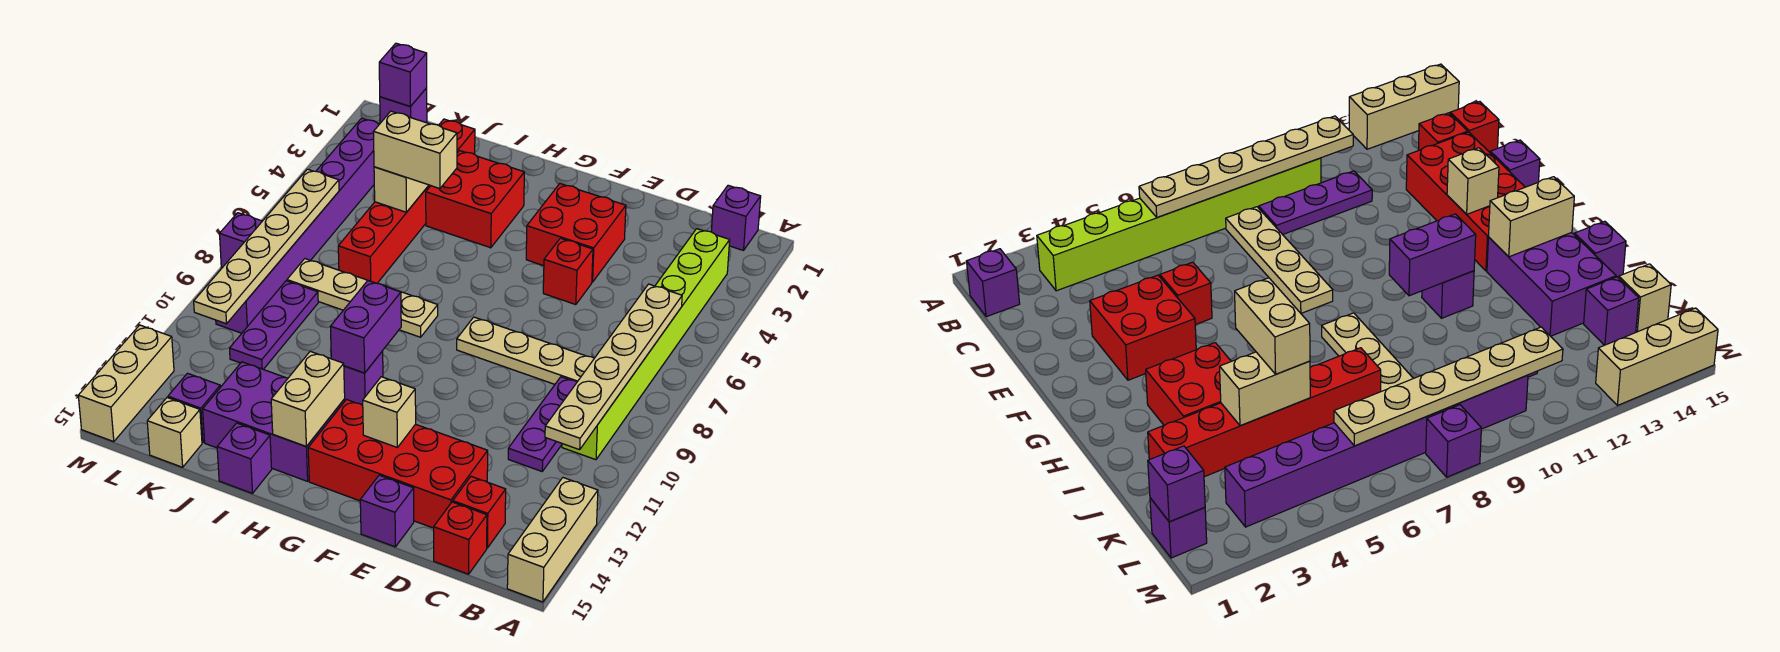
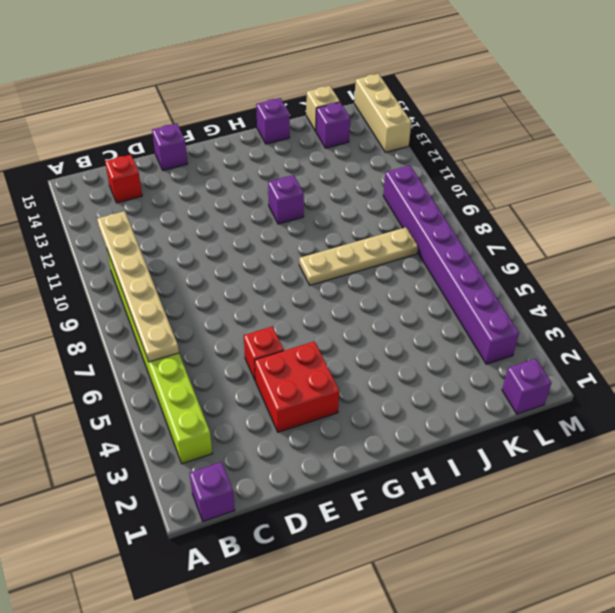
none -> tan 1x3 brick [507,478,598,602]
none -> tan 1x4 plate [457,317,594,384]
none -> purple 1x3 plate [508,377,577,471]
none -> red 1x1 brick [434,502,487,574]

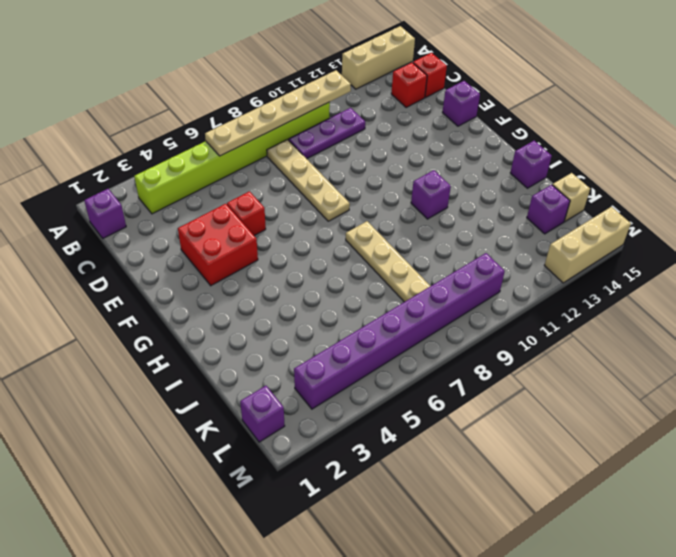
none -> red 2x4 brick [308,400,488,528]
none -> red 2x2 brick [426,151,524,248]
none -> purple 2x3 brick [203,362,345,481]
none -> red 1x6 brick [338,119,475,283]

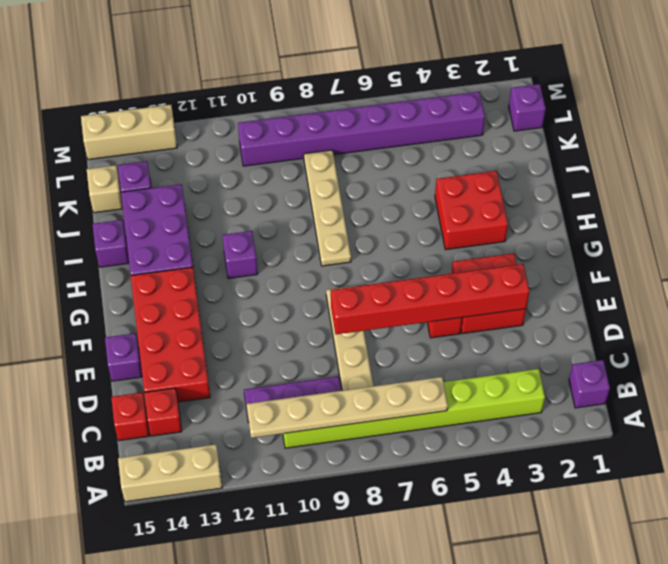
red 1x6 brick [331,264,530,334] -> red 1x6 brick moved to [338,119,475,283]
none -> purple 1x3 plate [230,281,318,369]
none -> purple 1x1 brick [220,213,262,268]
none -> tan 1x1 brick [363,377,416,447]
none -> purple 1x2 brick [330,281,401,373]

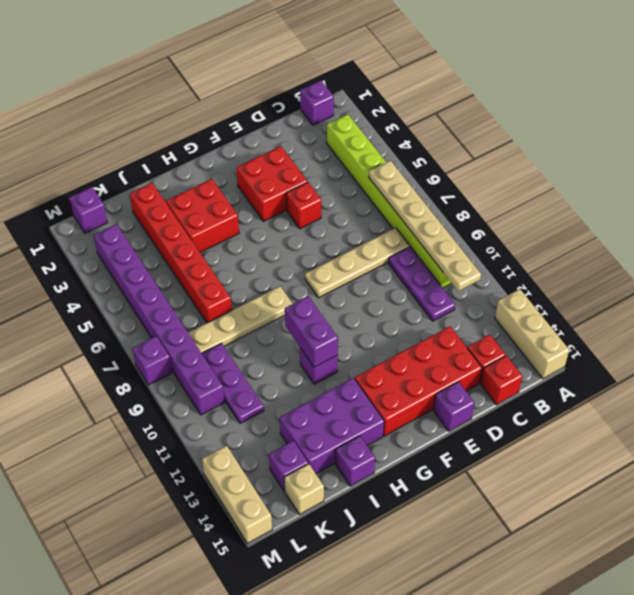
none -> tan 1x1 brick [363,377,416,447]
none -> tan 1x2 brick [271,351,345,446]
none -> tan 1x2 brick [374,167,429,212]
none -> purple 1x1 brick [379,43,427,107]

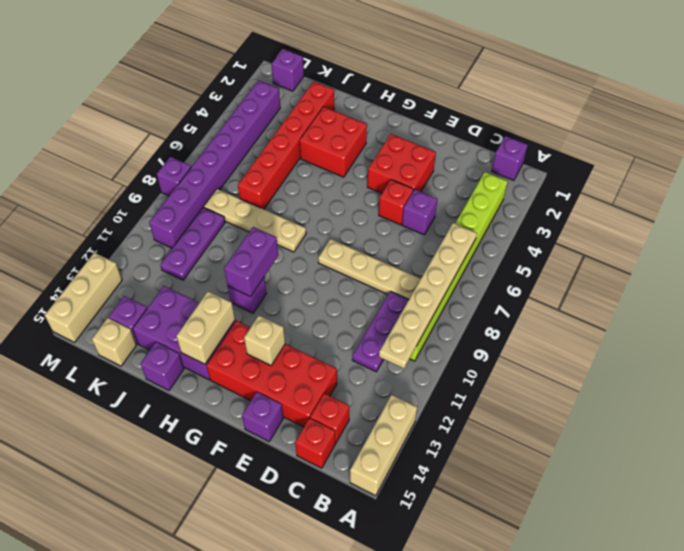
purple 1x1 brick [402,190,437,235] -> purple 1x1 brick moved to [379,43,427,107]
none -> tan 1x2 brick [374,167,429,212]
none -> tan 1x6 plate [194,169,339,324]
none -> tan 1x2 brick [374,111,457,189]

